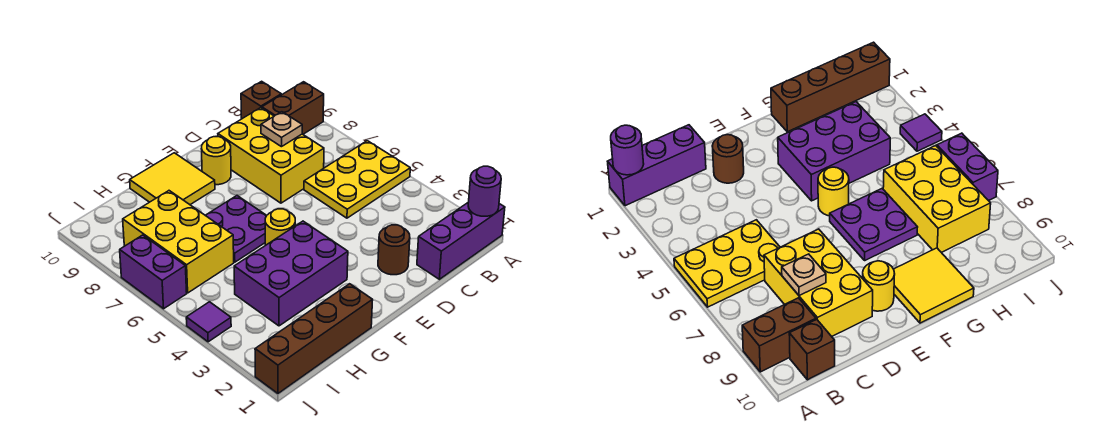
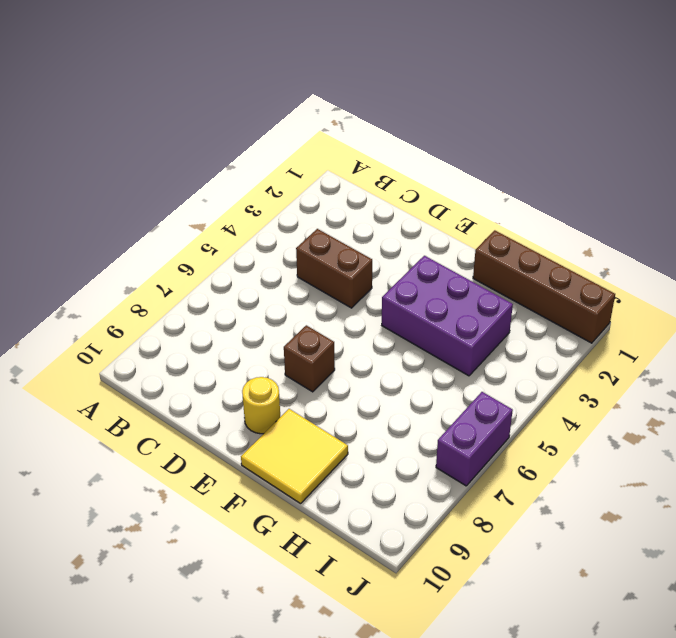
brown 1x2 brick [296,229,372,308] -> brown 1x2 brick moved to [262,82,324,134]
brown 1x1 brick [284,325,335,392] -> brown 1x1 brick moved to [241,81,281,119]
none -> purple 1x3 brick [417,203,505,279]
none -> yellow 2x3 plate [304,141,410,218]
none -> yellow 2x3 brick [218,108,324,203]

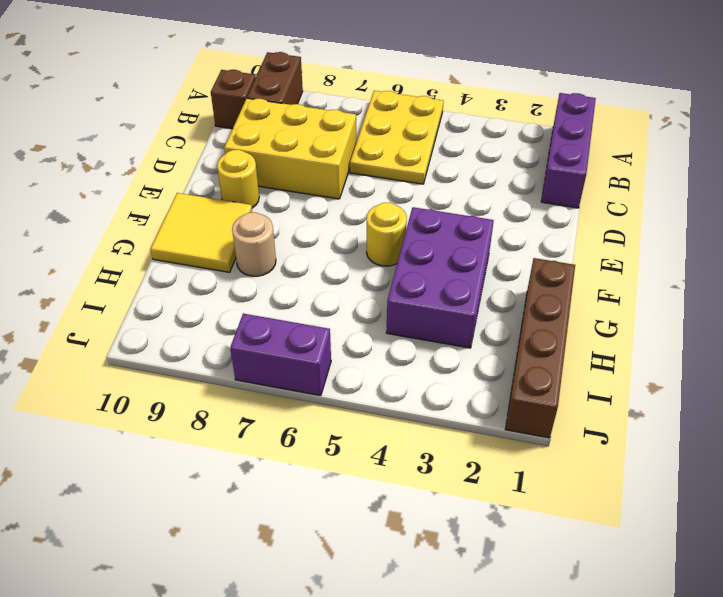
tan 1x1 round brick [232,212,276,276] -> none
none -> brown 1x1 round brick [378,225,410,275]
none -> purple 2x2 plate [206,196,267,262]
none -> yellow 2x3 brick [123,191,234,293]

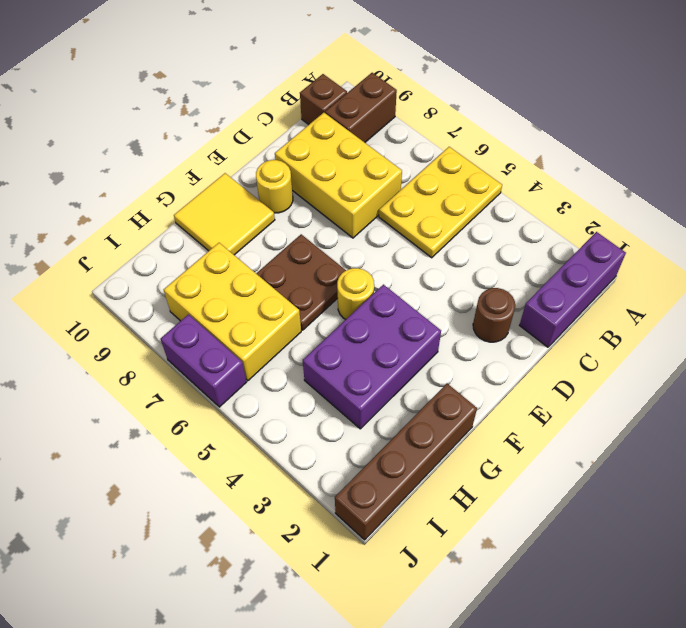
brown 2x2 plate [256,234,346,330] -> purple 2x2 plate [206,196,267,262]
none -> purple 1x1 tile [186,302,231,342]
none -> purple 1x1 round brick [468,166,501,216]
none -> tan 1x1 plate [261,112,302,147]

